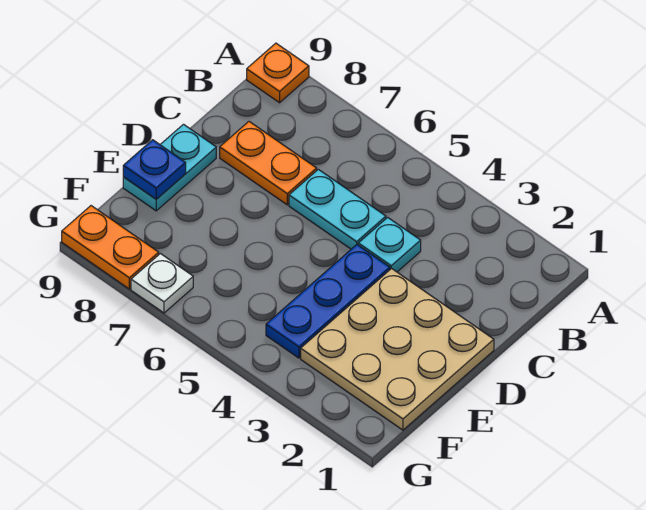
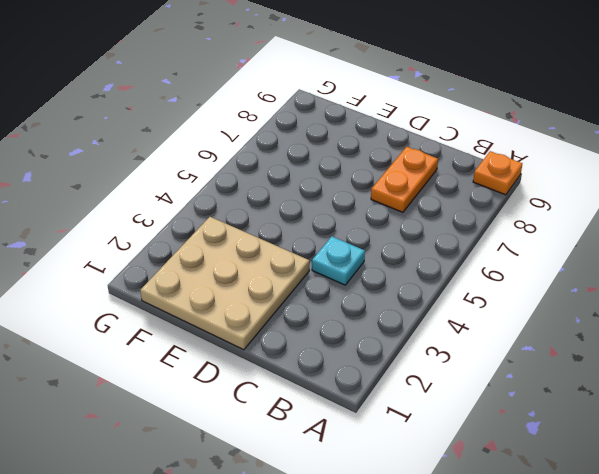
none -> cyan 1x2 plate [289,169,386,249]
none -> blue 1x3 plate [266,245,390,358]

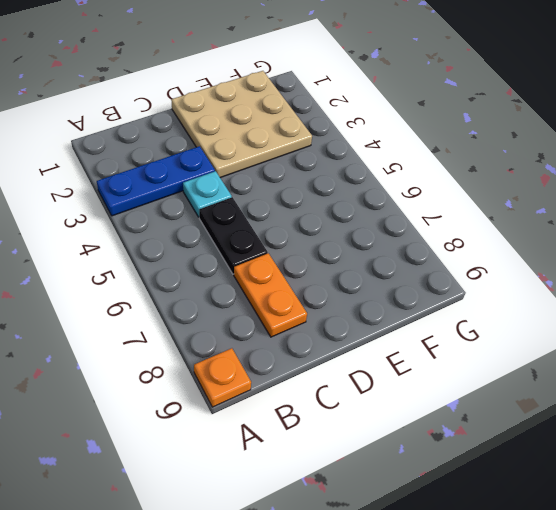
blue 1x3 plate [97,146,215,216] -> blue 1x3 plate moved to [266,245,390,358]
black 1x2 plate [199,197,268,274] -> cyan 1x2 plate [289,169,386,249]
none -> cyan 1x2 plate [123,124,216,211]
none -> white 1x1 plate [131,254,193,313]

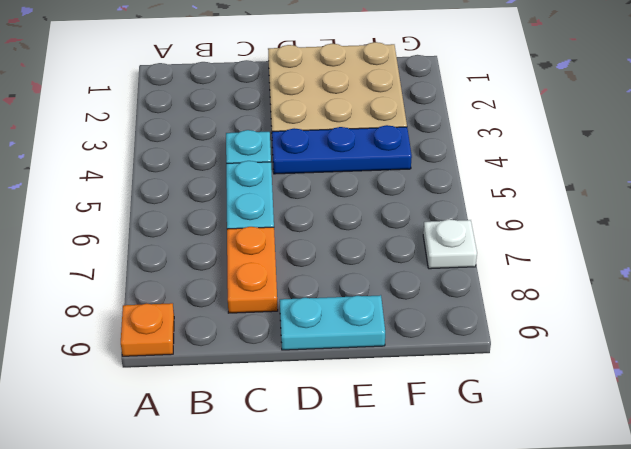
none -> orange 1x2 plate [62,206,159,289]
none -> blue 1x1 plate [123,140,186,199]

